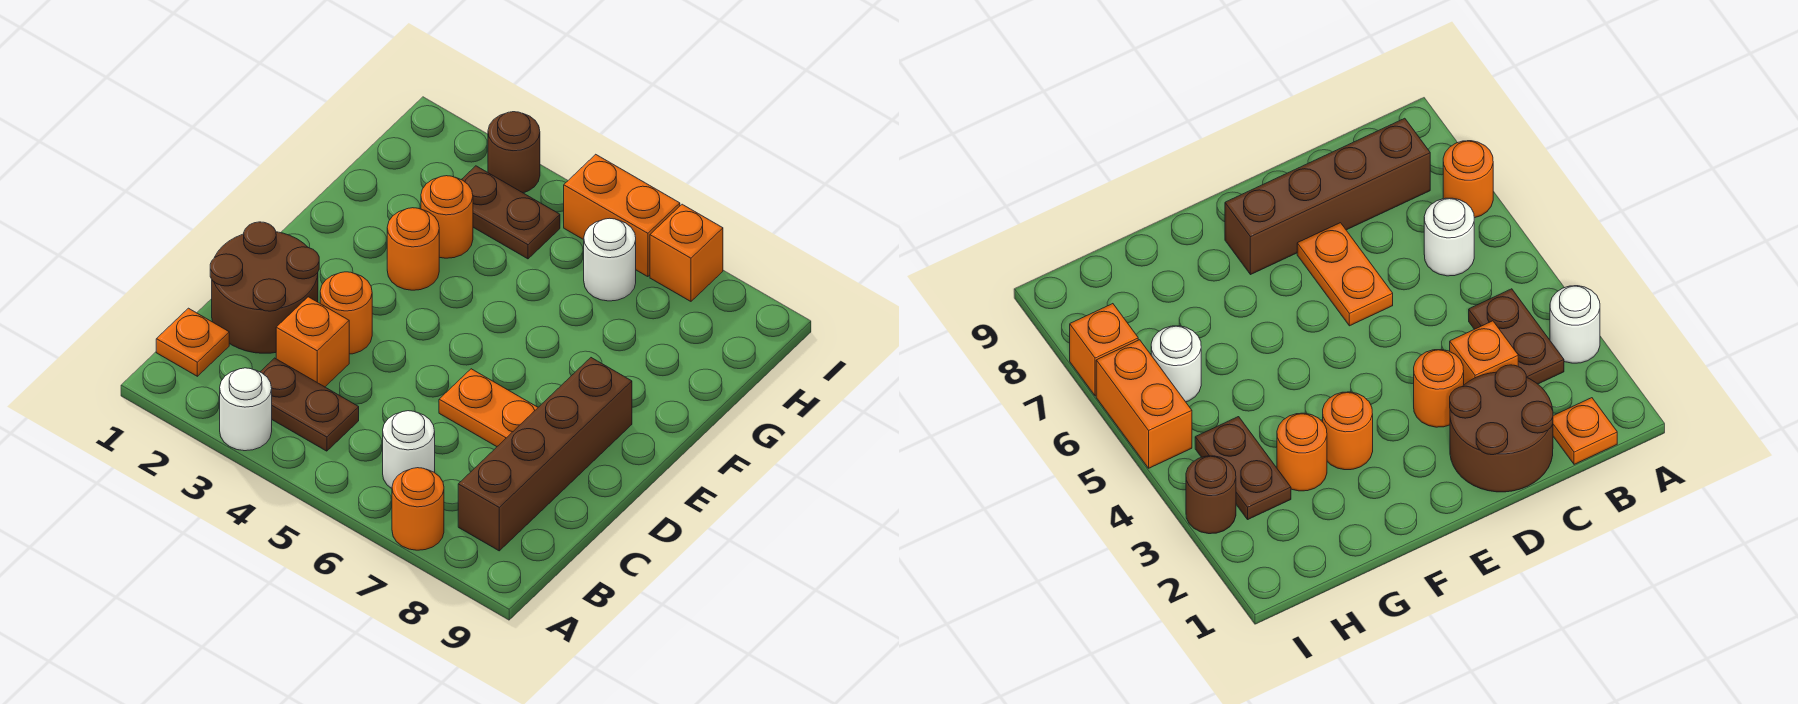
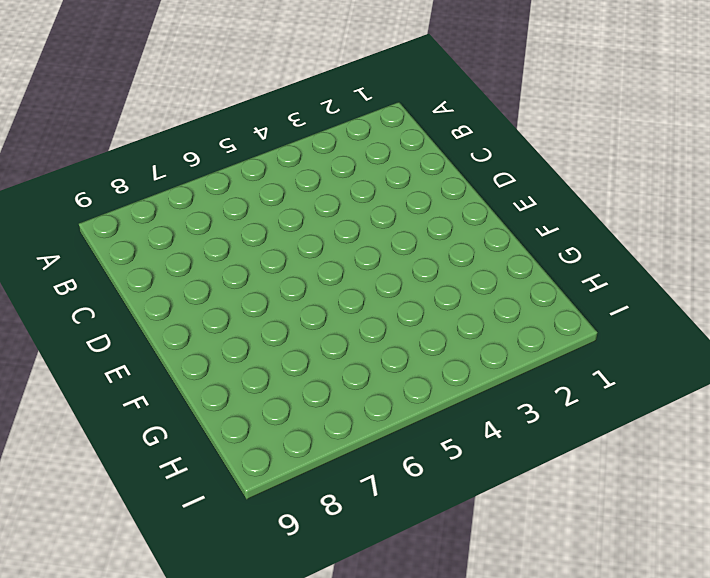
none -> white 1x1 round brick [220,368,272,451]
none -> orange 1x1 round brick [392,468,444,550]
none -> orange 1x1 plate [156,308,229,376]

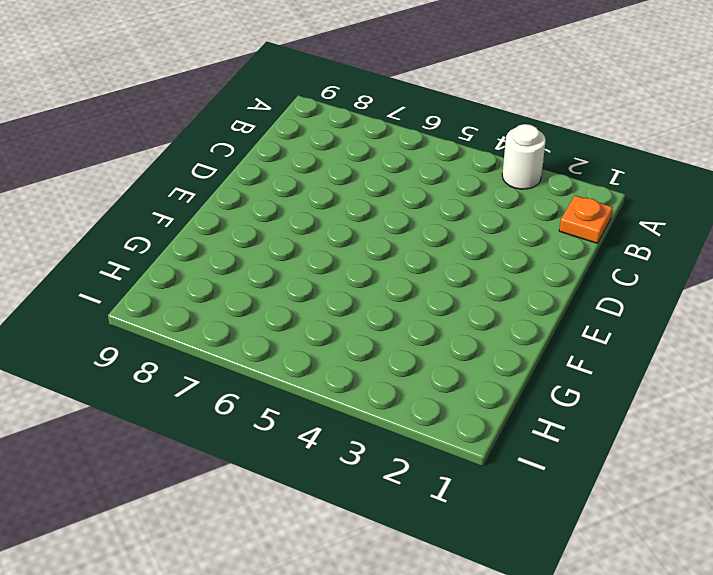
none -> orange 1x1 round brick [392,468,444,550]
none -> brown 1x2 plate [260,358,359,451]
none -> white 1x1 round brick [383,411,435,488]

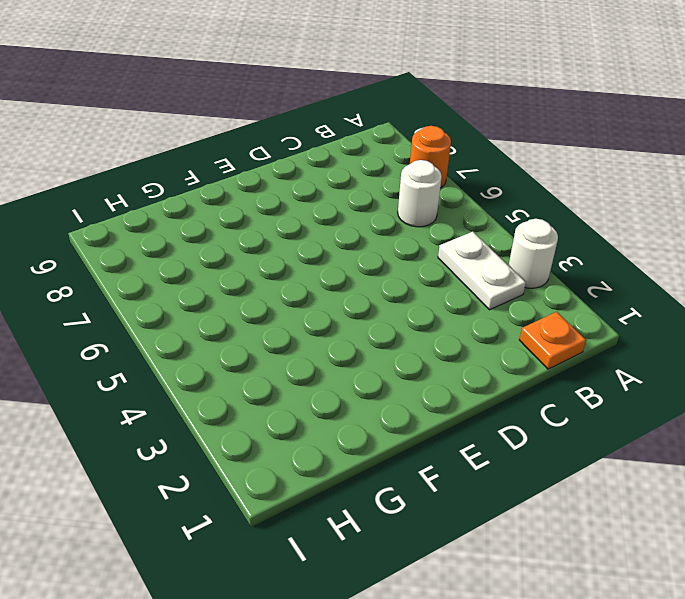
white 1x2 plate [438,232,526,310] -> brown 1x2 plate [260,358,359,451]
none -> brown 1x4 brick [458,358,632,551]
none -> brown 2x2 round brick [210,222,319,353]
none -> orange 1x1 brick [276,297,349,387]

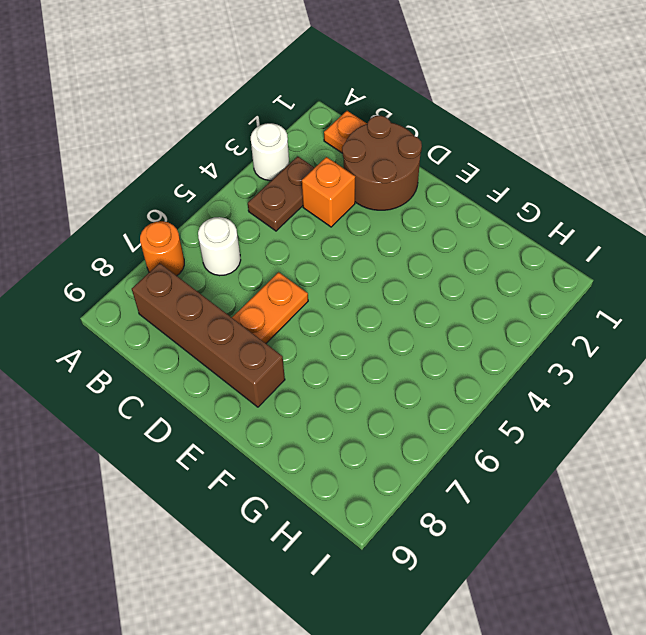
none -> orange 1x1 round brick [320,272,372,354]
none -> orange 1x1 round brick [387,208,439,290]
none -> orange 1x1 round brick [421,176,473,258]

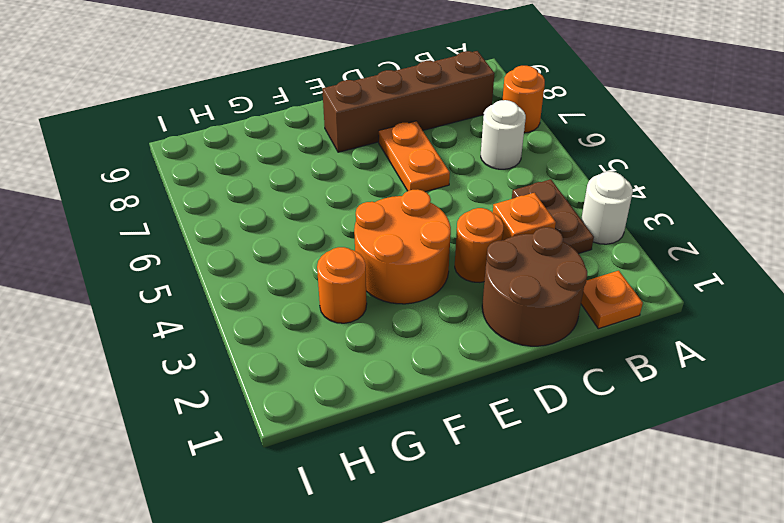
orange 2x2 round brick [354,189,451,304] -> orange 1x1 round brick [387,208,439,290]
none -> brown 1x2 plate [461,166,560,259]
none -> white 1x1 round brick [584,218,636,301]
none -> brown 1x1 round brick [488,112,540,193]

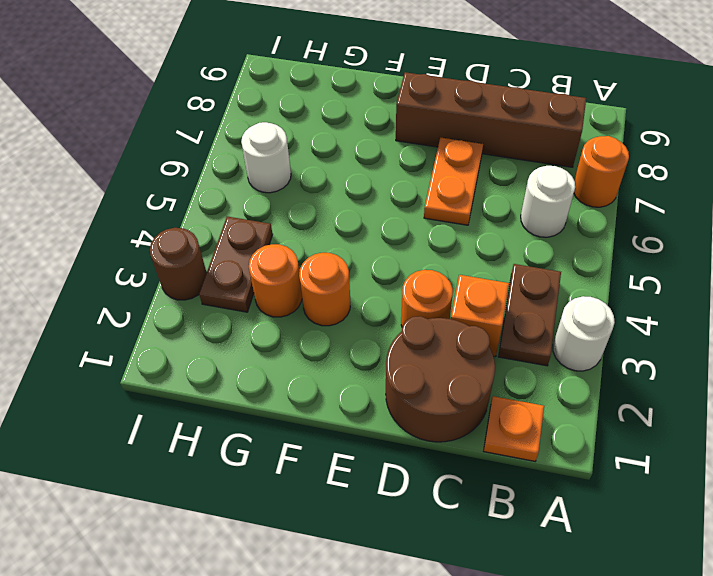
none -> orange 1x2 brick [564,154,680,277]
none -> orange 1x1 brick [650,204,723,301]

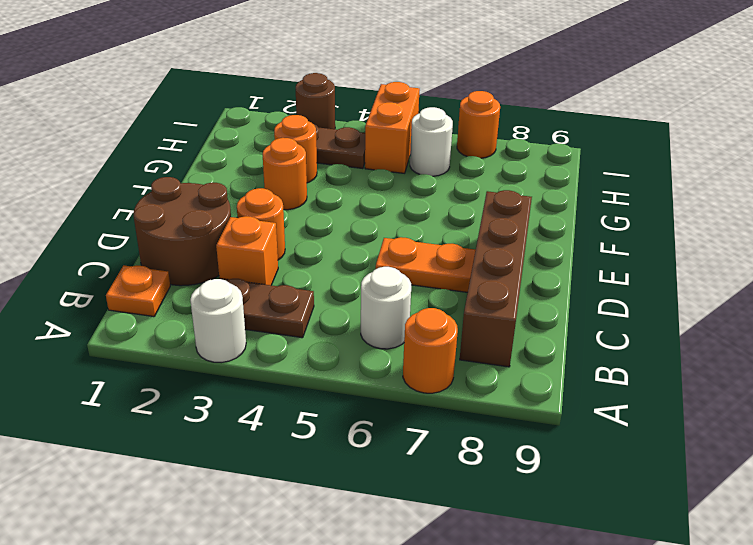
orange 1x2 brick [365,82,420,173] -> orange 1x2 brick turned to [564,154,680,277]
orange 1x1 round brick [457,91,500,158] -> orange 1x1 brick [650,204,723,301]

